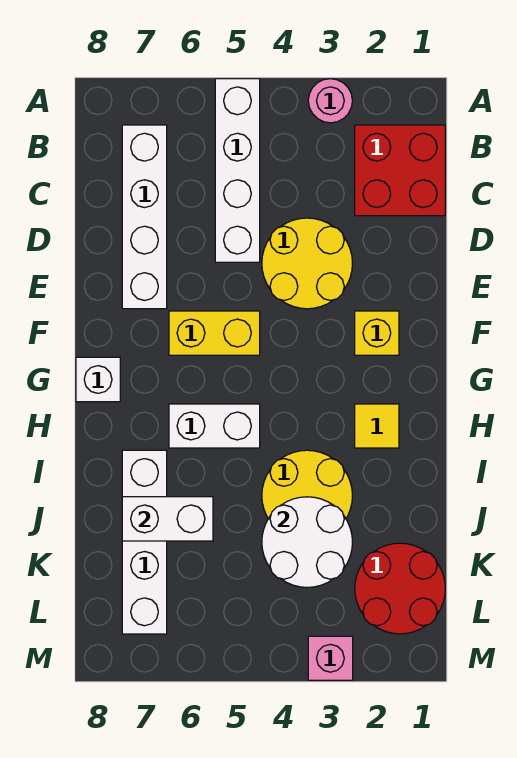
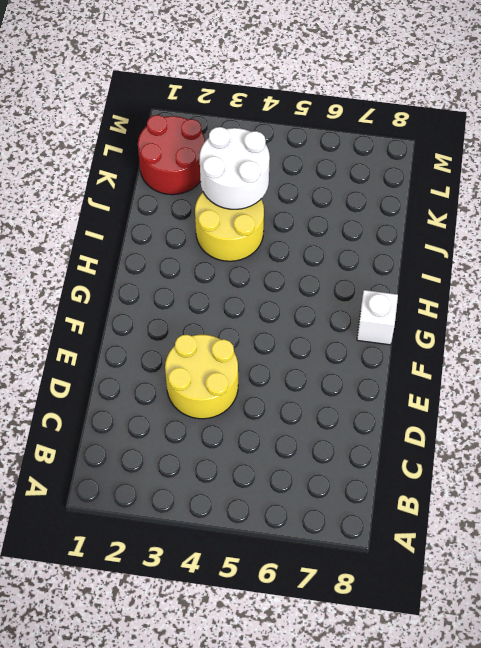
none -> pink 1x1 round brick [308,79,352,123]
none -> white 1x4 brick [215,79,260,262]
none -> red 2x2 brick [355,125,445,216]

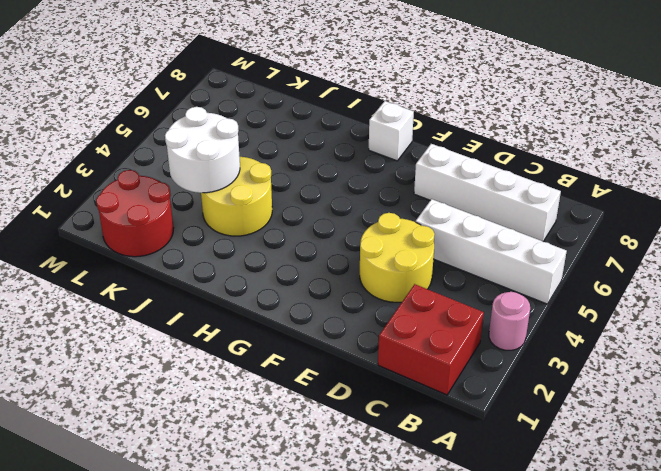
none -> yellow 1x1 brick [355,311,399,355]
none -> yellow 1x2 brick [169,311,260,355]
none -> yellow 1x1 tile [355,404,399,448]

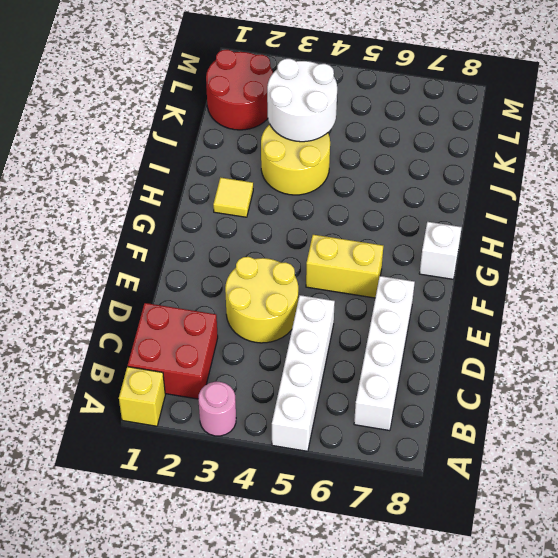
yellow 1x1 brick [119,367,165,426] -> yellow 1x1 brick moved to [355,311,399,355]
none -> white 1x2 brick [169,404,260,448]
none -> white 1x4 brick [122,450,167,634]
none -> pink 1x1 brick [308,636,353,680]

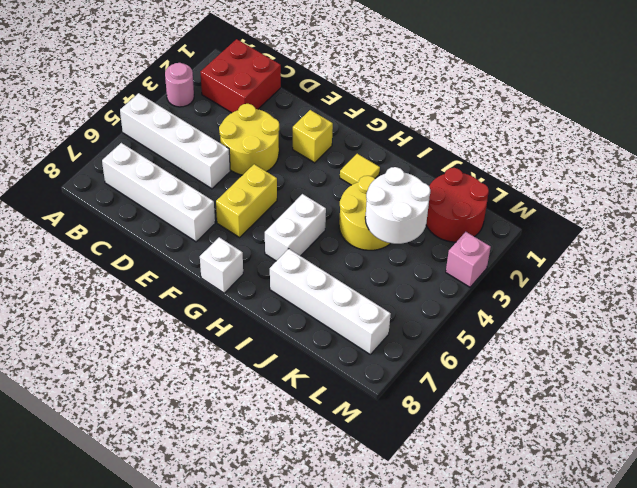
none -> white 1x2 brick [122,497,213,541]

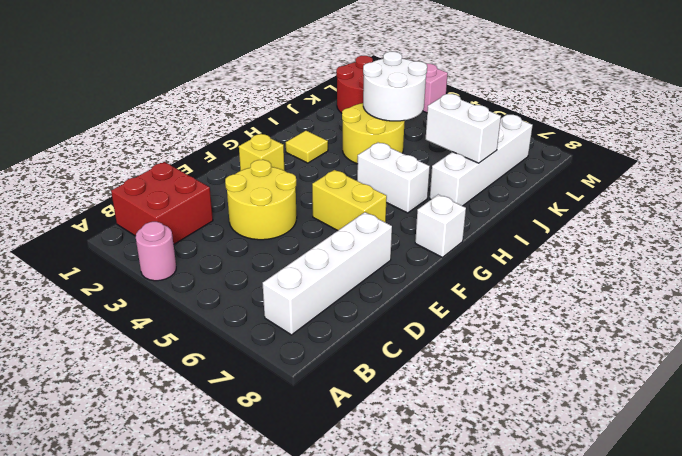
none -> white 1x4 brick [215,79,260,262]

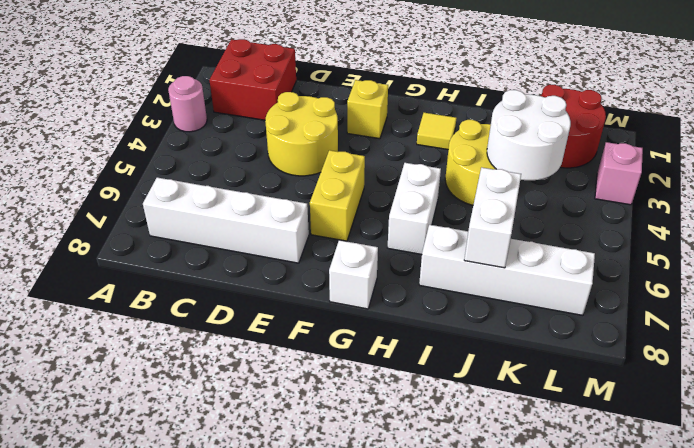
none -> white 1x4 brick [215,79,260,262]

